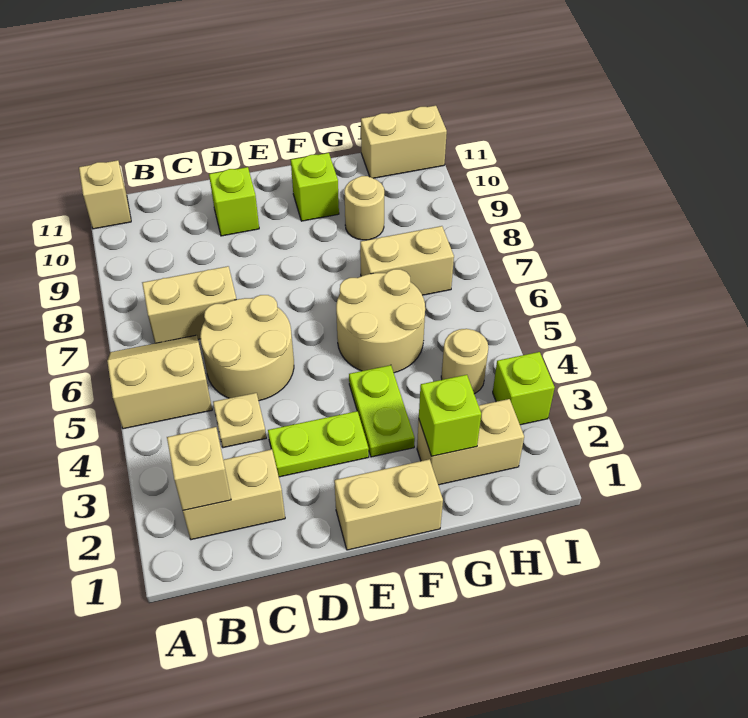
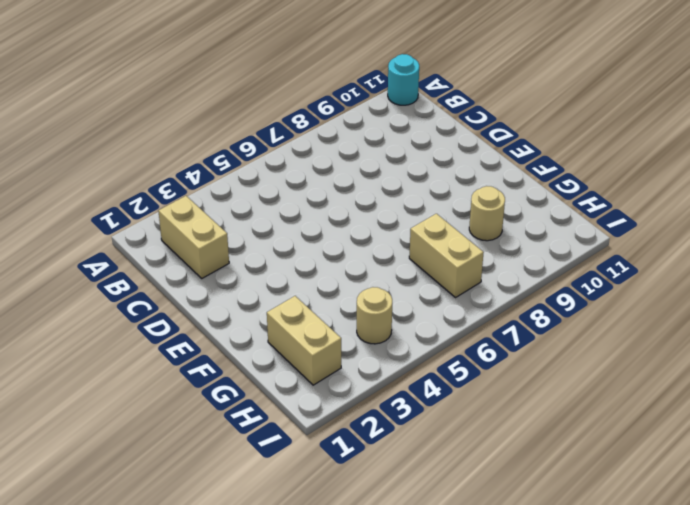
cyan 1x1 round brick [388,54,419,105] -> tan 1x1 brick [79,160,131,229]
none -> tan 2x2 slope [107,335,212,429]
none -> tan 1x2 brick [142,266,236,343]
none -> tan 1x1 plate [213,393,266,448]

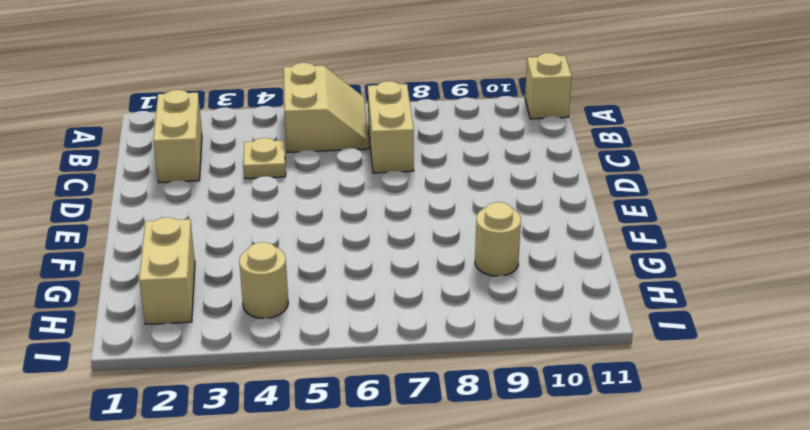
none -> tan 2x2 round brick [200,295,294,401]
none -> lime 1x2 plate [268,411,369,477]
none -> lime 1x1 brick [209,167,259,236]

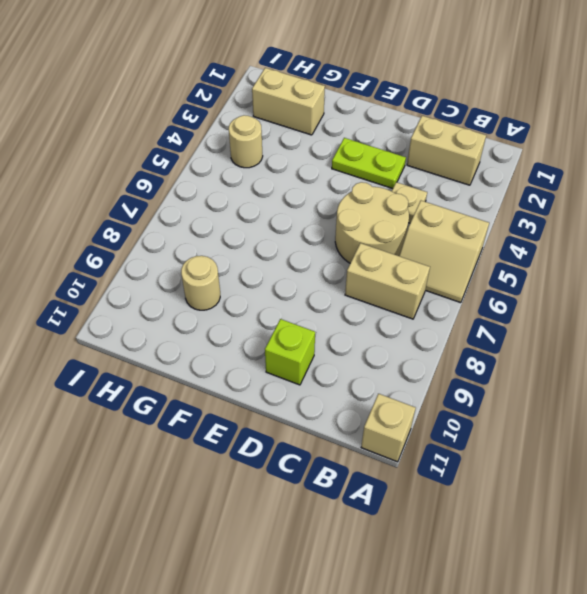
none -> tan 1x2 brick [334,459,443,550]
none -> lime 1x2 plate [349,365,415,457]
none -> tan 2x2 round brick [336,269,425,373]

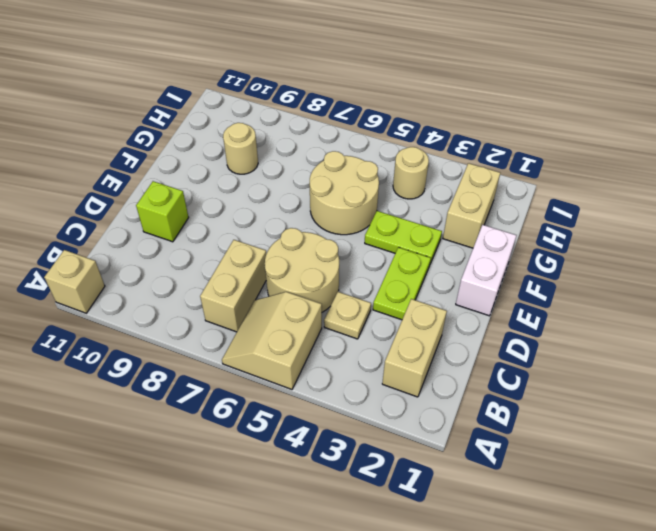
white 1x2 brick [456,225,517,316] -> tan 1x2 brick [334,459,443,550]
none -> lime 1x1 brick [291,153,339,221]
none -> tan 1x2 brick [360,226,454,295]
none -> tan 1x2 brick [361,106,447,178]

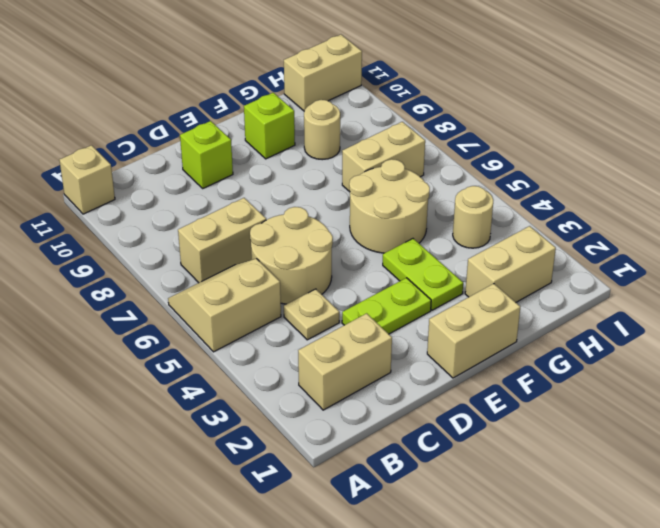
none -> lime 1x1 brick [493,352,555,425]
none -> tan 1x1 brick [167,427,231,510]
none -> lime 1x1 brick [419,375,481,456]

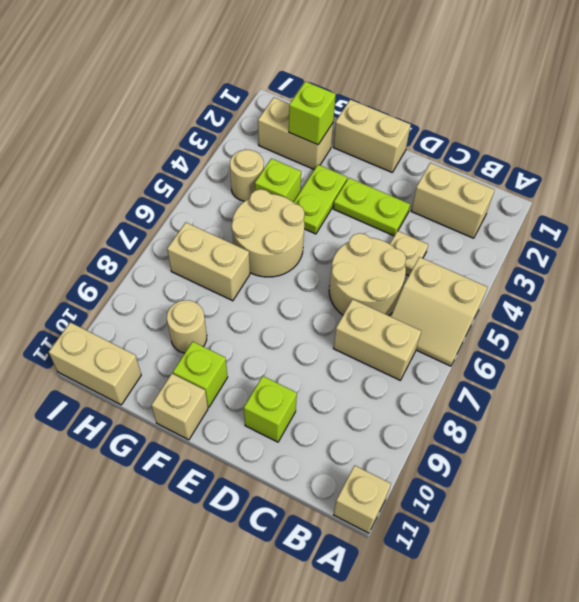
tan 1x1 brick [151,374,208,440] -> tan 1x1 brick moved to [167,427,231,510]
lime 1x1 brick [255,158,301,202] -> lime 1x1 brick moved to [493,352,555,425]

